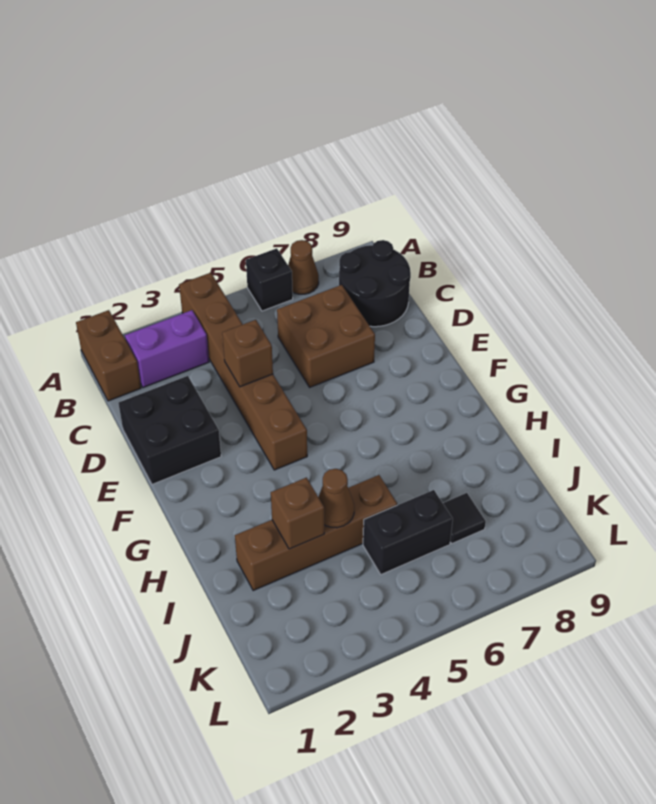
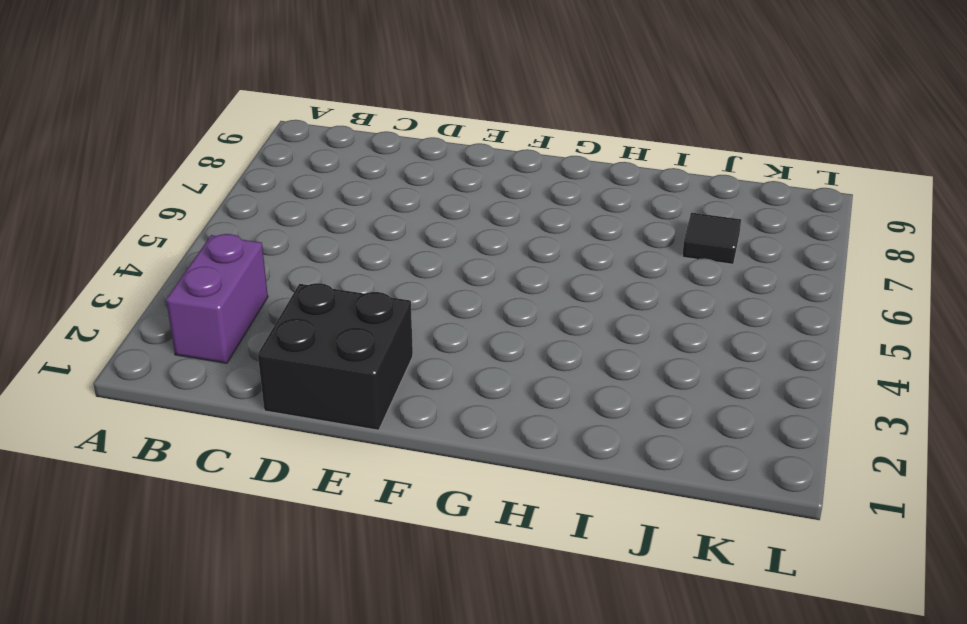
none -> brown 1x2 brick [76,310,141,401]
none -> brown 1x6 brick [179,273,307,470]
none -> black 1x1 brick [246,248,293,311]

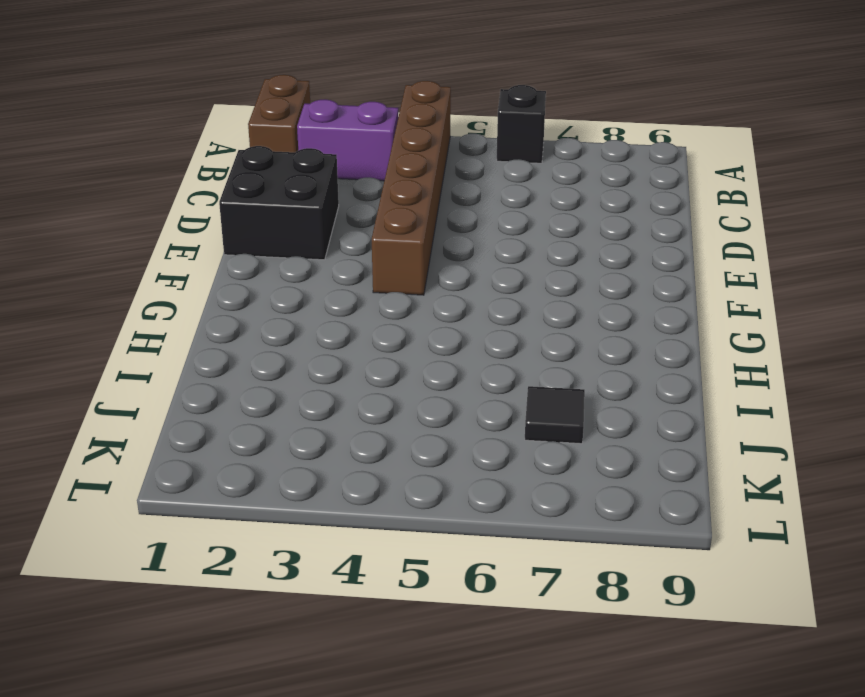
none -> brown 1x1 cone [288,240,319,294]
none -> black 2x2 round brick [339,240,411,327]
none -> brown 2x2 brick [277,285,375,387]

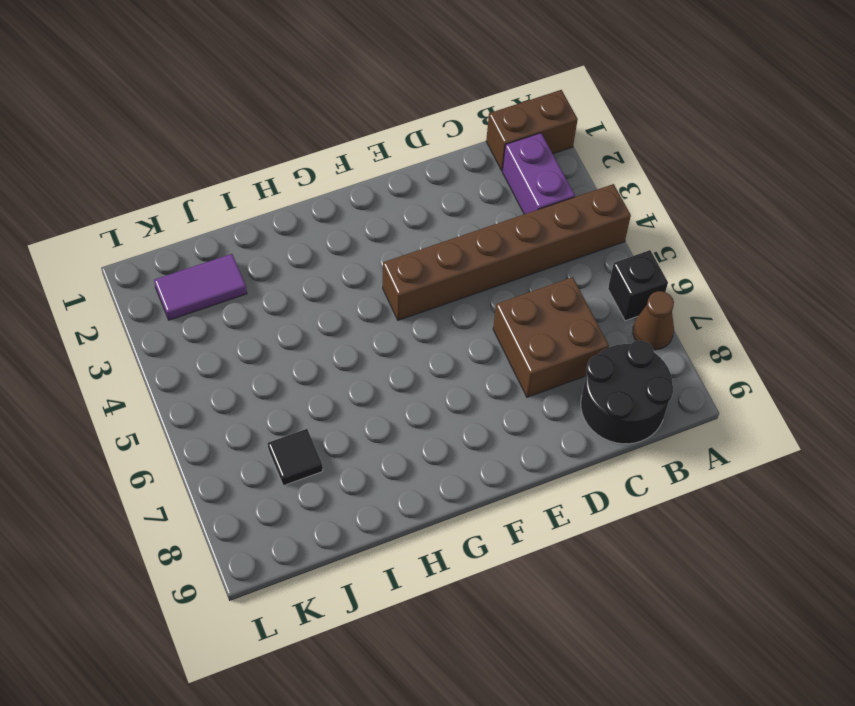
purple 1x2 tile [154,254,247,320] -> none
none -> black 2x2 brick [118,376,221,484]
none -> brown 1x4 brick [235,475,397,591]
none -> black 1x2 brick [363,490,453,574]

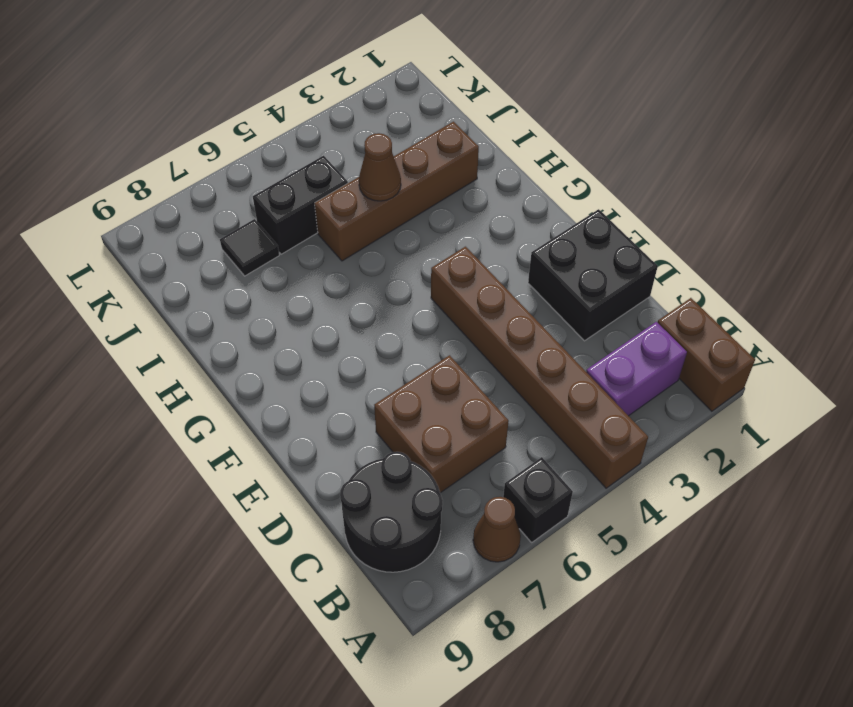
none -> brown 1x1 brick [222,320,273,387]
none -> brown 1x1 brick [271,478,324,549]

